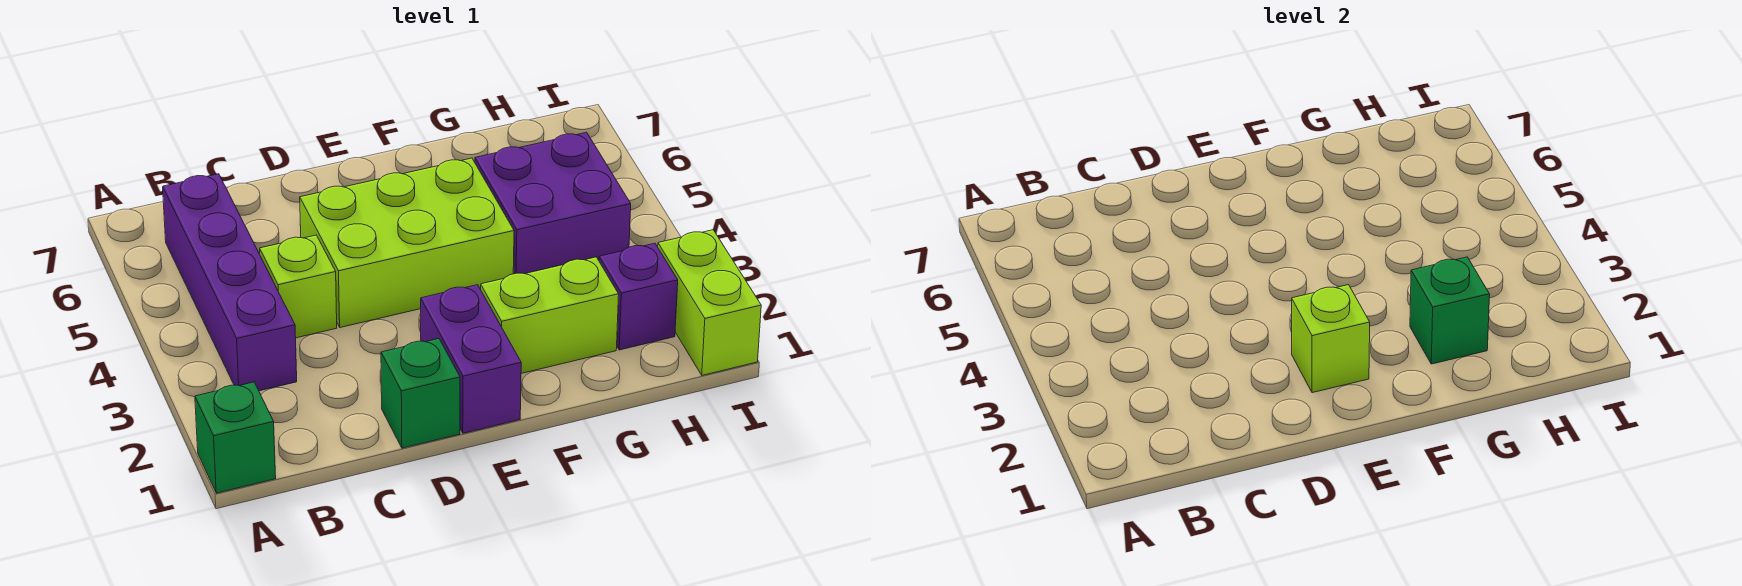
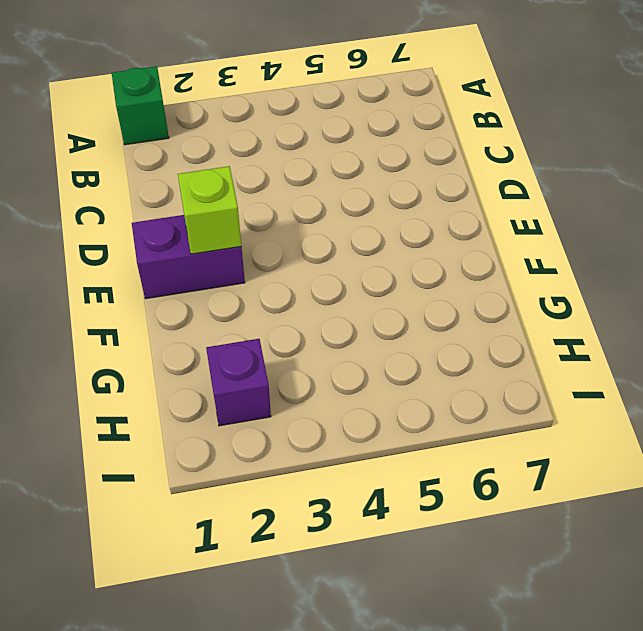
none -> purple 1x4 brick [163,174,297,391]
none -> lime 1x1 brick [260,235,337,338]
none -> green 1x1 brick [381,339,460,448]

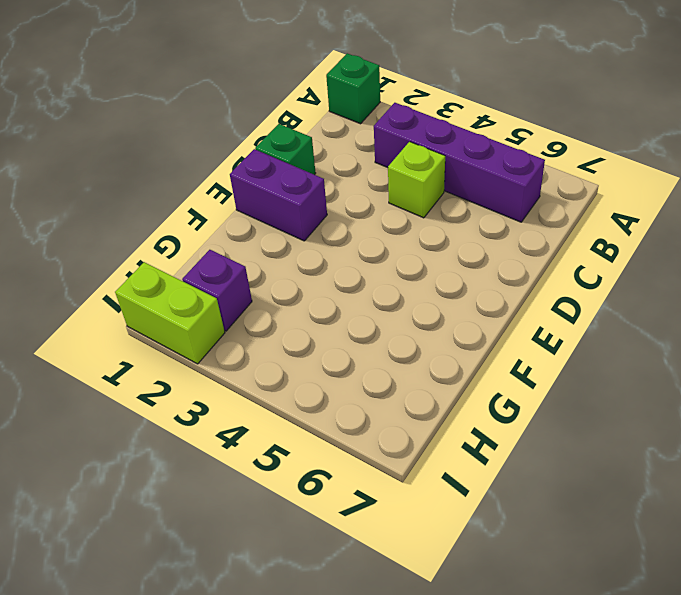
none -> lime 2x3 brick [300,158,514,327]
none -> lime 1x2 brick [481,257,619,373]
none -> purple 2x2 brick [475,132,631,274]

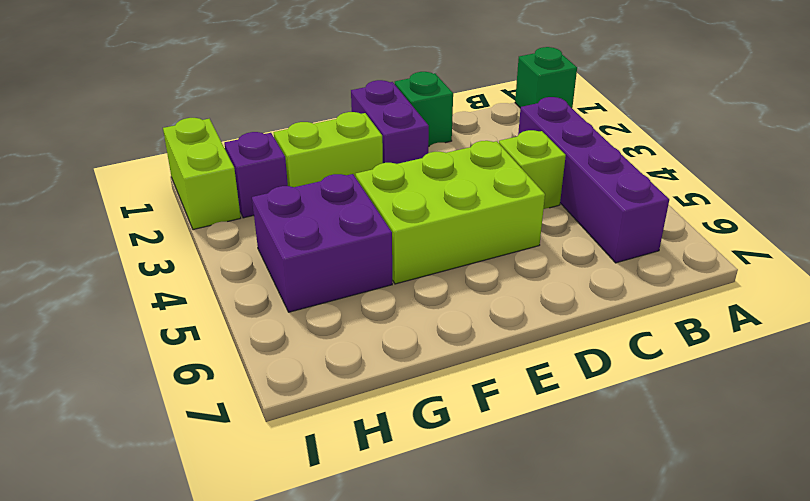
none -> lime 1x1 brick [1292,285,1370,393]
none -> green 1x1 brick [1410,257,1490,364]

